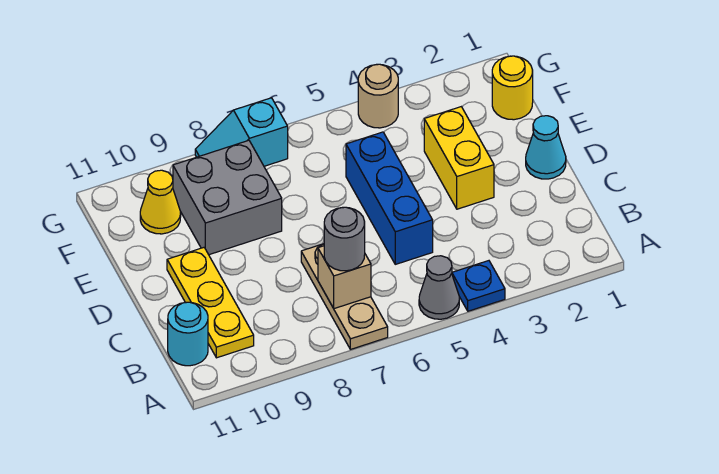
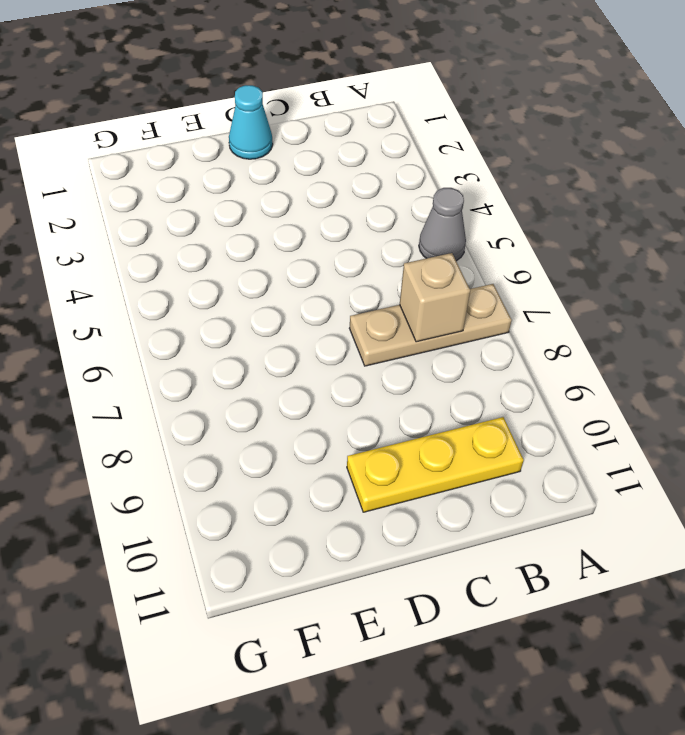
none -> blue 1x1 plate [452,261,505,311]
none -> cyan 1x1 round brick [168,302,208,366]
none -> blue 1x3 brick [346,132,433,264]

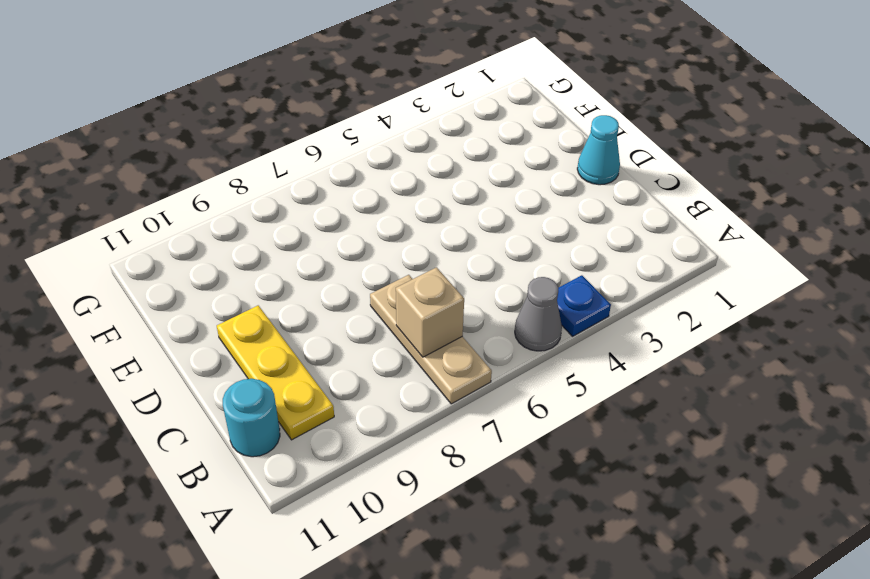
none -> blue 1x3 brick [346,132,433,264]
none -> yellow 1x2 brick [424,107,494,209]
none -> grey 2x2 brick [173,140,282,255]

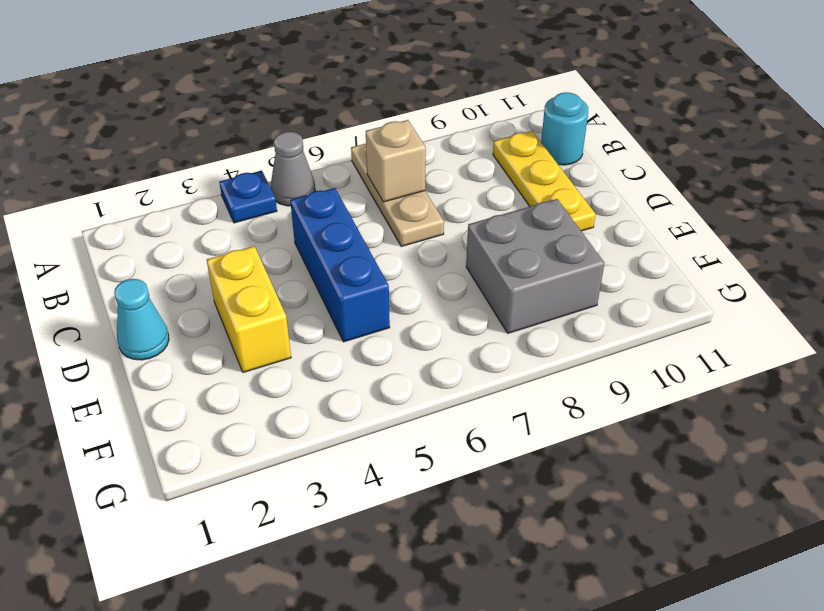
none -> yellow 1x1 round brick [492,56,533,120]
none -> yellow 1x1 cone [140,170,181,234]
none -> tan 1x1 round brick [358,64,398,128]

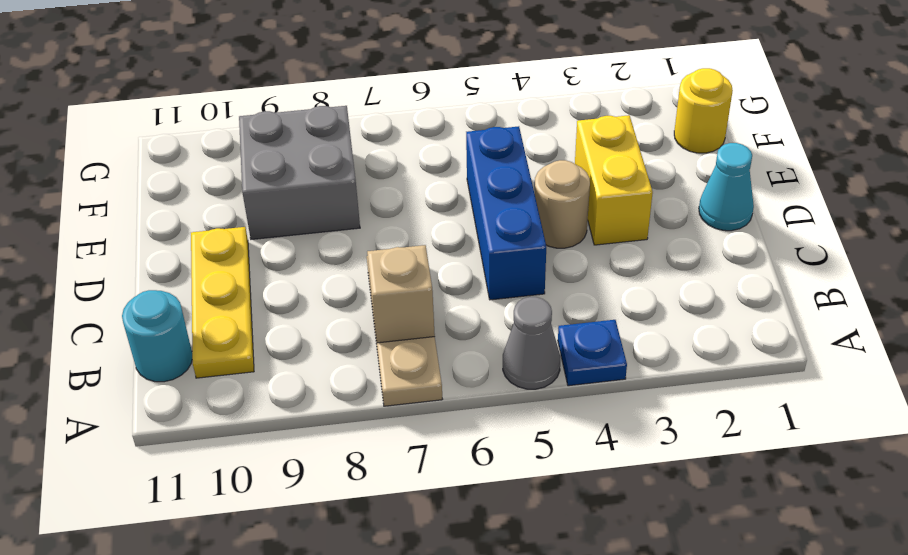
tan 1x1 round brick [535,160,590,248] -> tan 1x1 round brick moved to [358,64,398,128]
none -> yellow 1x1 cone [140,170,181,234]
none -> cyan 1x2 slope [195,98,288,166]
none -> grey 1x1 round brick [324,207,365,271]

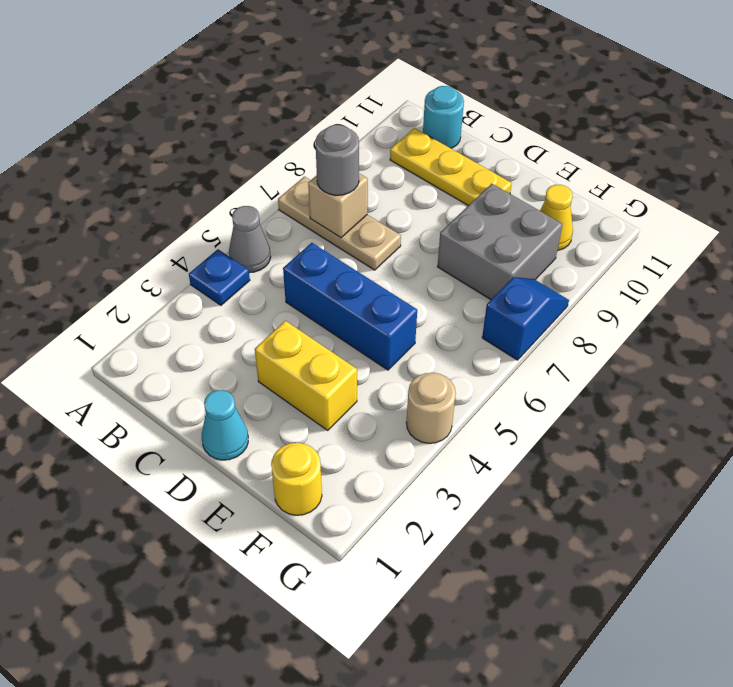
blue 1x2 slope [482,277,569,360] -> cyan 1x2 slope [195,98,288,166]

